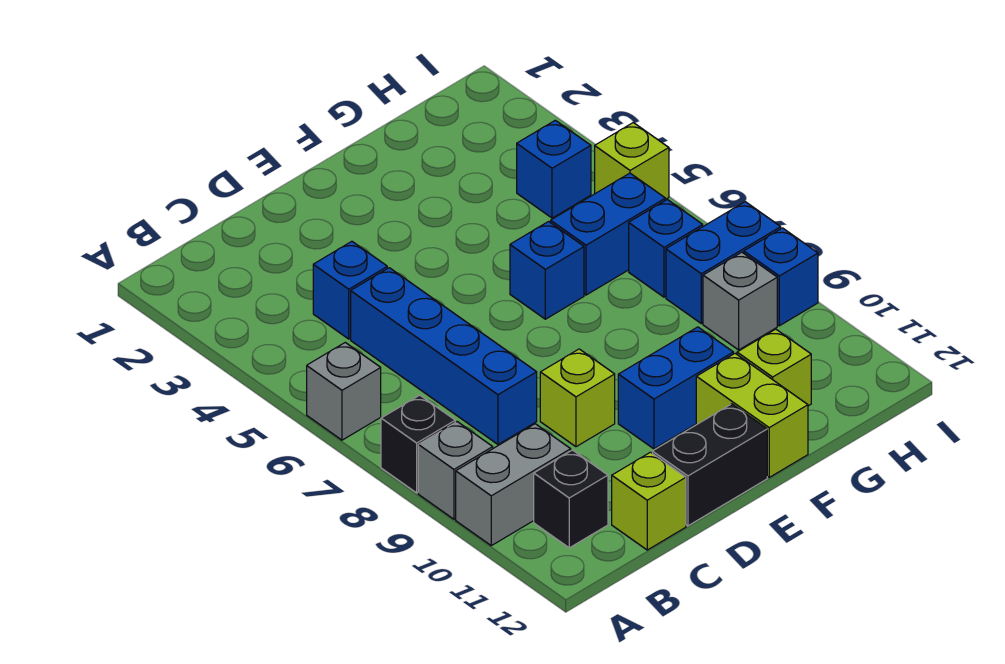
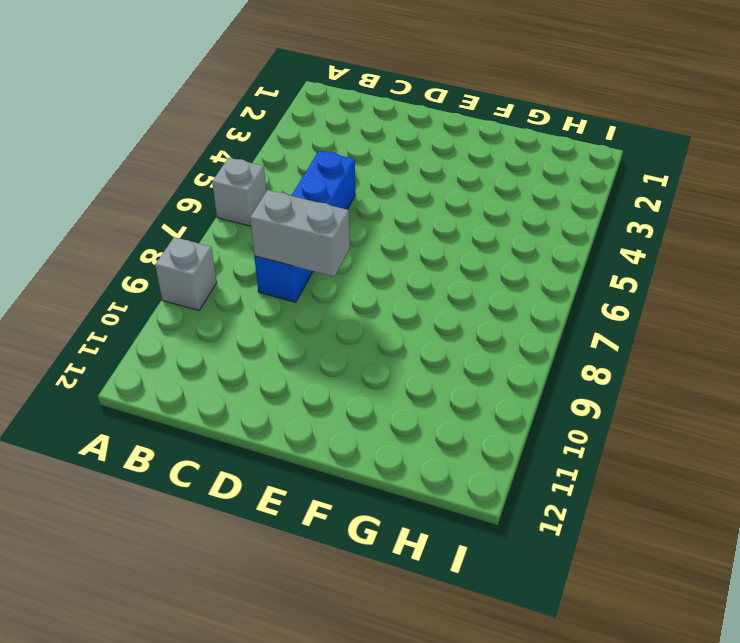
grey 1x2 brick [250,190,350,277] -> grey 1x2 brick moved to [456,424,571,546]
none -> black 1x1 brick [381,395,455,493]
none -> black 1x1 brick [534,450,608,548]
none -> blue 1x1 brick [313,241,387,339]

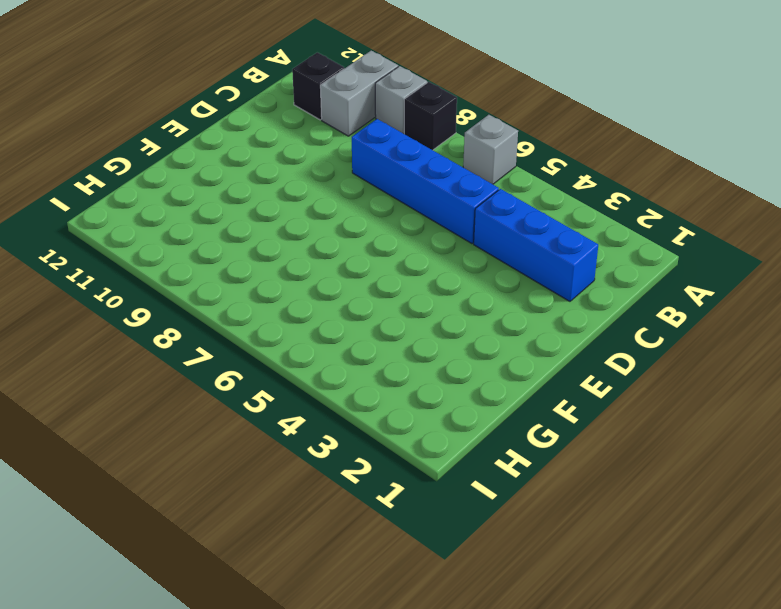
blue 1x3 brick [474,189,598,301] -> blue 1x1 brick [313,241,387,339]
none -> lime 1x1 brick [612,452,686,550]
none -> lime 1x1 brick [540,349,615,447]
none -> black 1x2 brick [652,404,767,526]

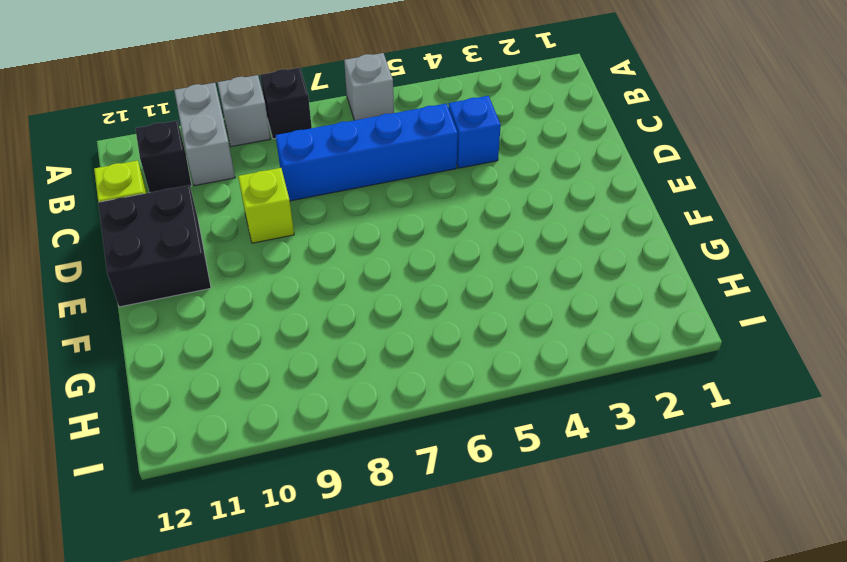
black 2x2 brick [98,185,211,307] -> black 1x2 brick [652,404,767,526]
none -> blue 1x2 brick [618,327,733,449]
none -> blue 1x1 brick [510,222,584,319]
none -> lime 1x2 brick [696,353,808,477]

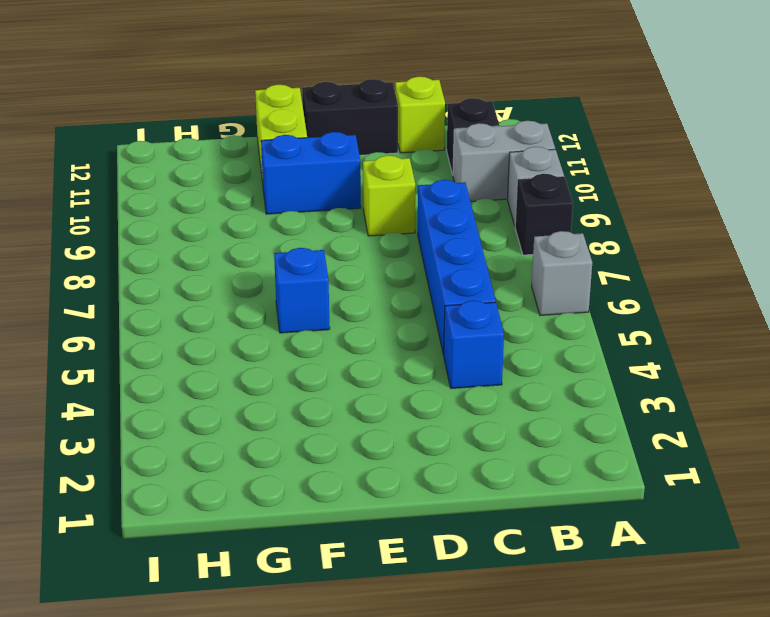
none -> blue 1x2 brick [551,173,665,295]
none -> lime 1x1 brick [737,329,811,406]
none -> blue 1x1 brick [517,120,591,218]

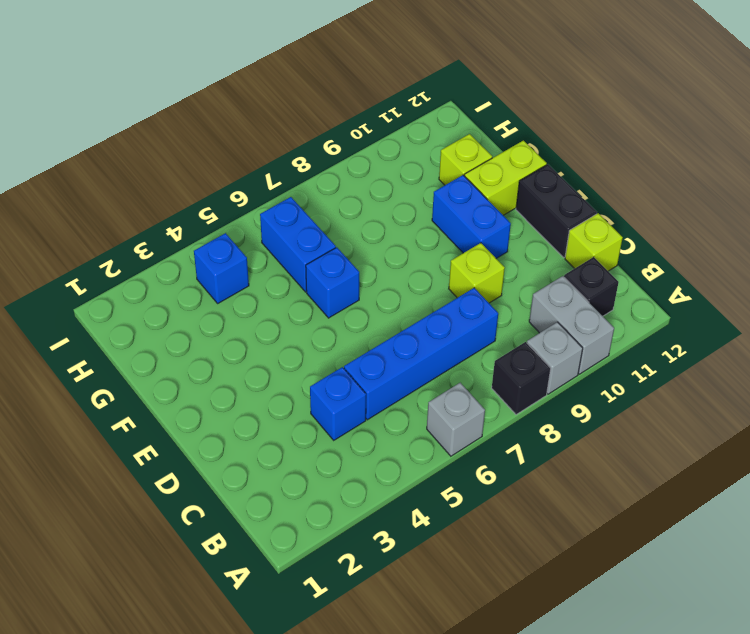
none -> blue 1x1 brick [629,200,703,297]
none -> blue 1x2 brick [666,202,781,324]
none -> grey 1x1 brick [703,252,777,350]

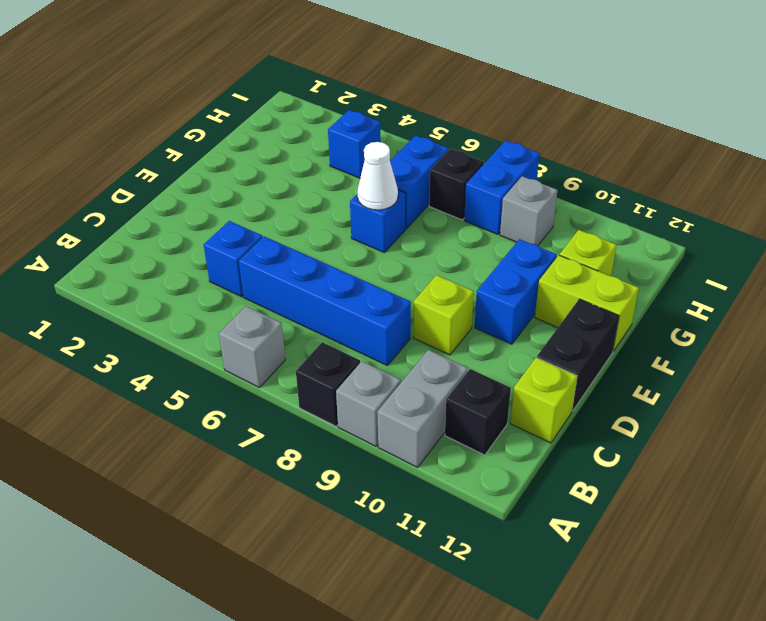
white 1x1 cone [357,142,398,210] -> none
black 1x1 brick [429,149,484,220] -> blue 1x1 brick [629,200,703,297]
none -> lime 1x1 brick [595,123,669,199]
none -> blue 1x1 brick [744,228,818,326]

